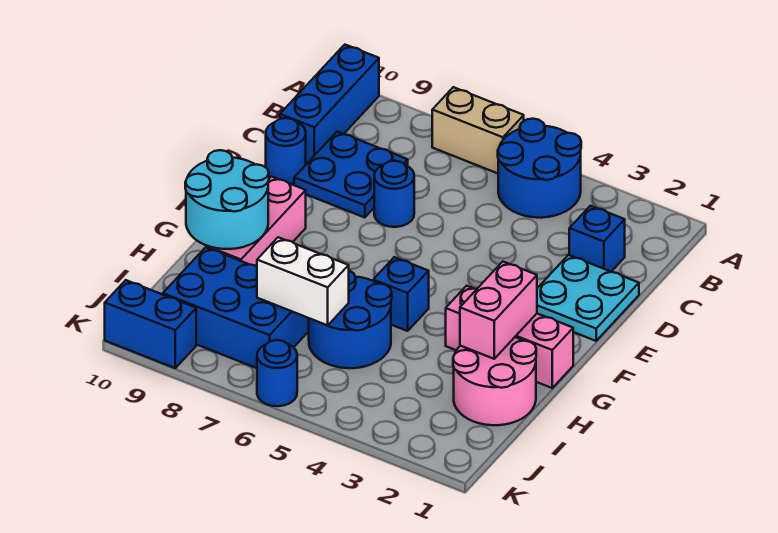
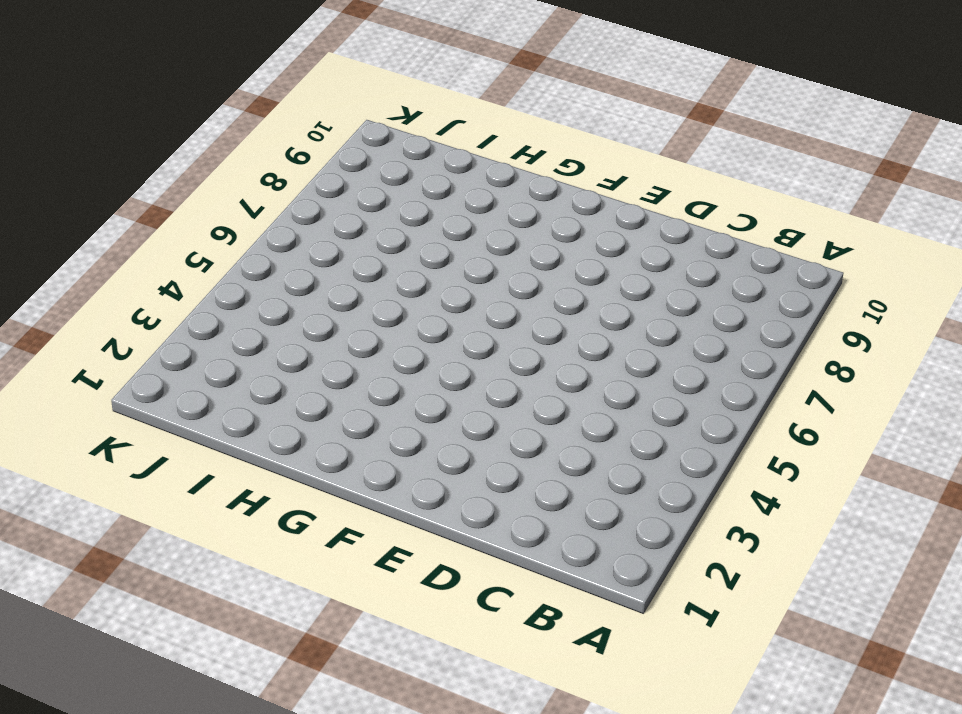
none -> blue 2x2 round brick [498,119,581,218]
none -> tan 1x2 brick [432,87,524,173]
none -> blue 1x3 brick [280,45,379,163]

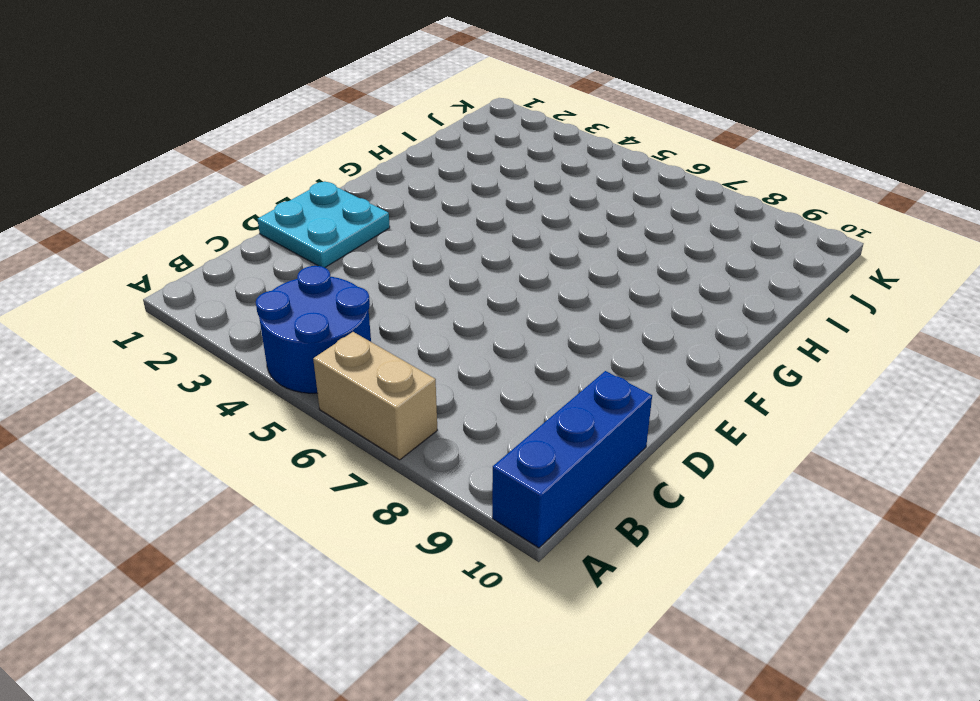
none -> blue 1x1 brick [569,206,625,272]
none -> blue 2x2 plate [294,132,408,218]
none -> blue 1x1 round brick [374,161,414,227]

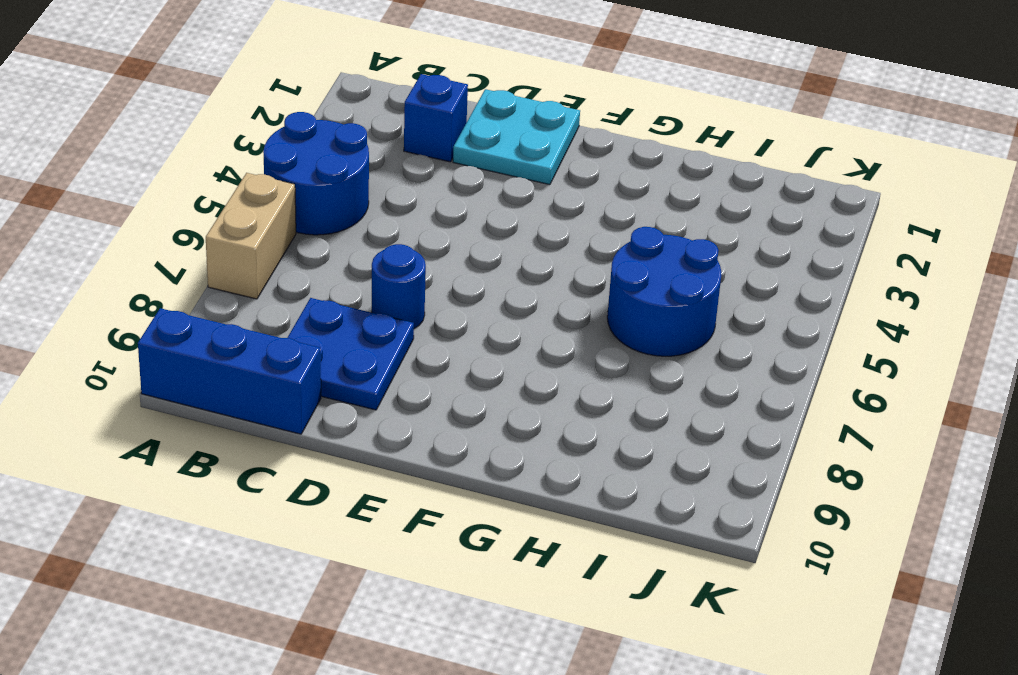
none -> blue 1x1 round brick [266,118,306,184]
none -> pink 1x3 brick [207,177,306,266]
none -> pink 1x3 brick [446,286,573,388]

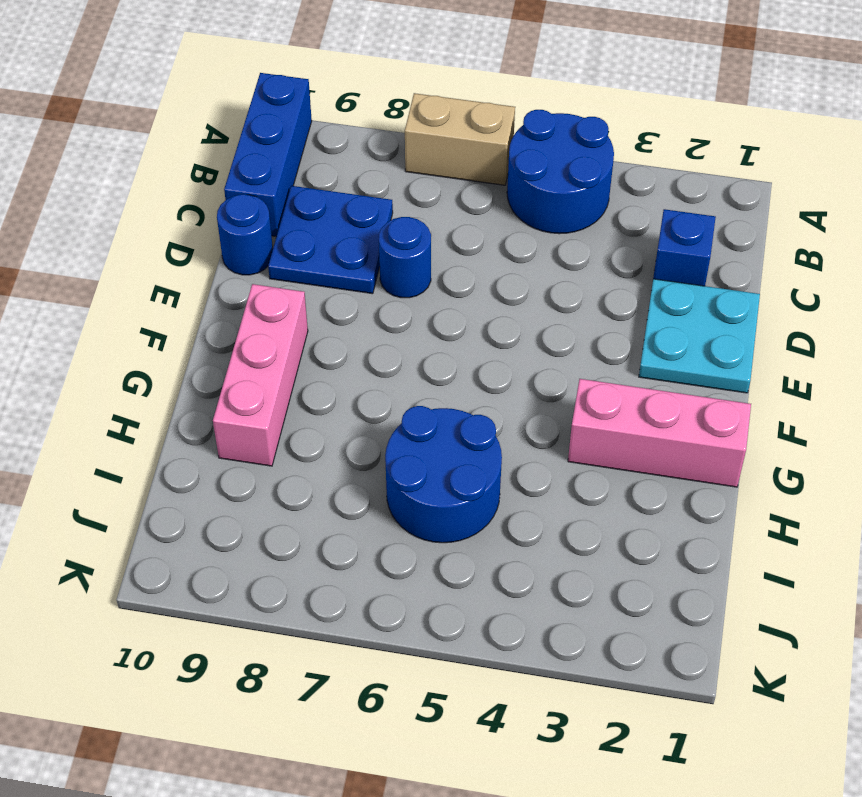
none -> blue 1x1 brick [373,257,429,331]
none -> pink 2x2 round brick [453,337,536,425]
none -> blue 2x3 brick [163,247,309,368]

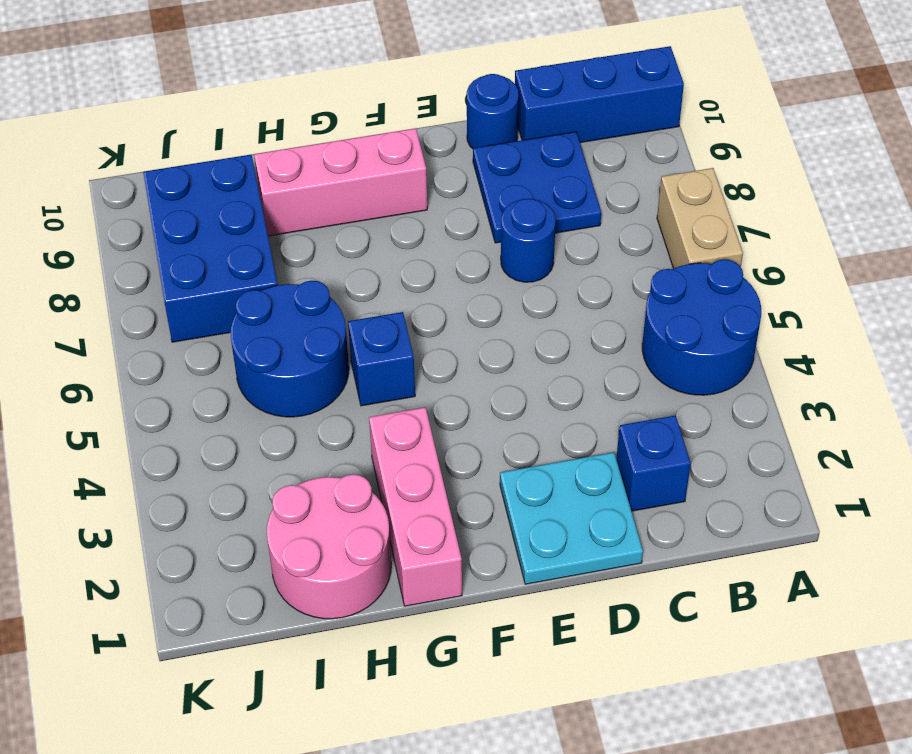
none -> blue 1x1 round brick [257,340,297,406]
none -> blue 1x2 brick [105,280,196,368]
none -> pink 1x2 brick [460,262,537,359]

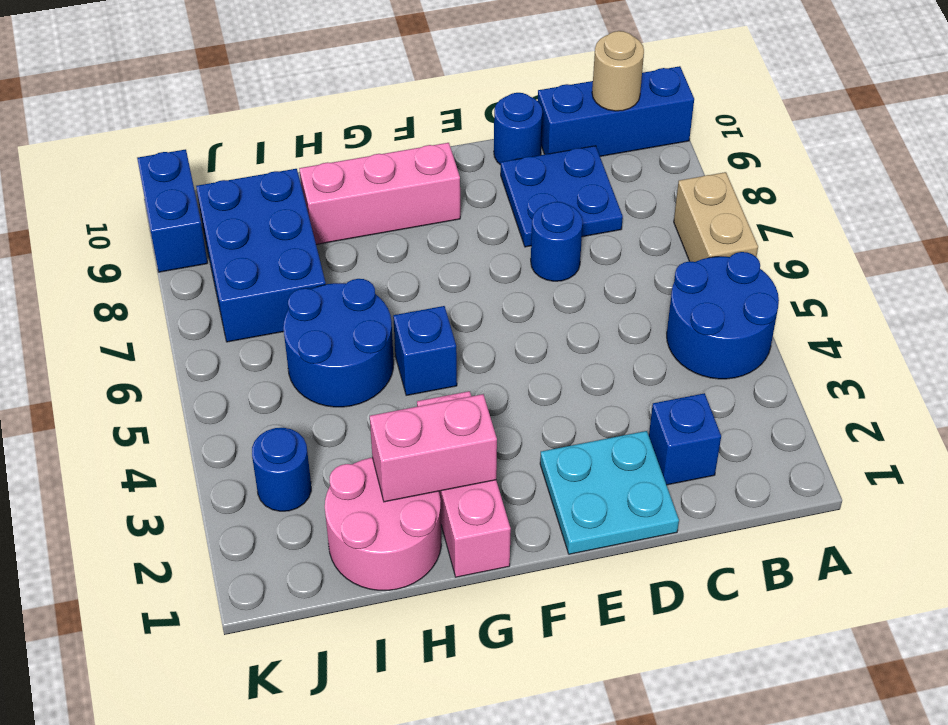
tan 1x1 round brick [592,31,644,111] -> none
blue 1x1 round brick [252,428,311,511] -> blue 1x1 round brick moved to [257,340,297,406]
none -> cyan 2x2 round brick [185,150,269,249]
none -> white 1x2 brick [257,237,349,325]

